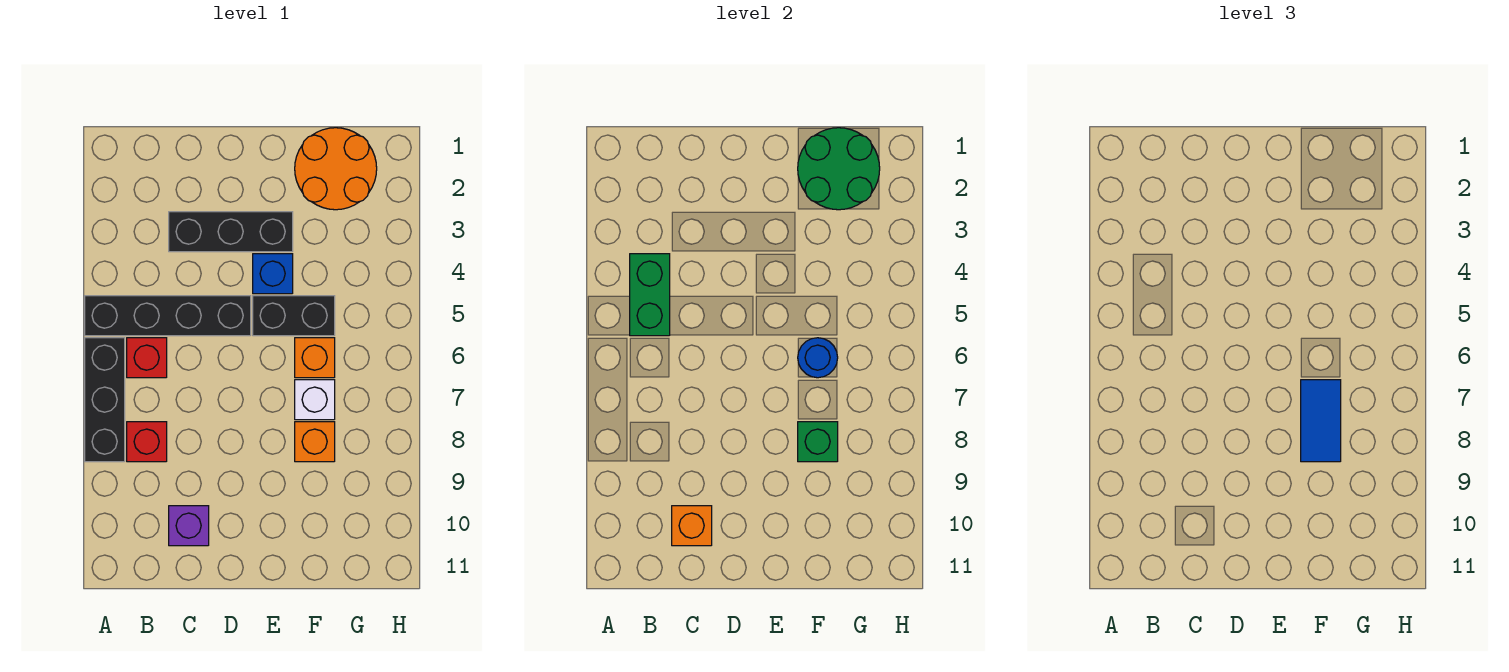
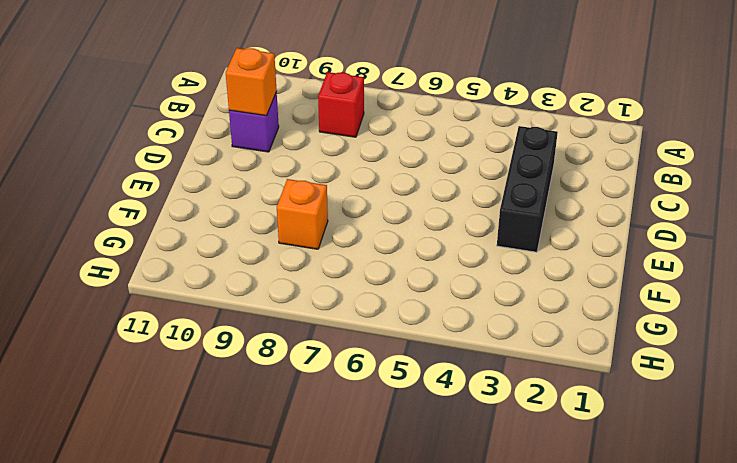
none -> black 1x4 brick [85,296,251,336]
none -> black 1x3 brick [85,338,125,462]
none -> red 1x1 brick [127,338,167,378]

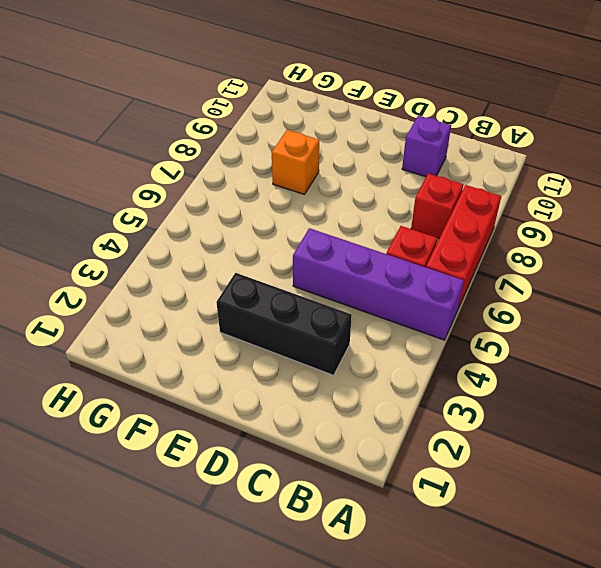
purple 1x4 brick [293,228,464,340] -> black 1x4 brick [85,296,251,336]
red 1x3 brick [426,185,501,308] -> black 1x3 brick [85,338,125,462]
none -> blue 1x1 brick [253,254,293,294]
none -> black 1x2 brick [253,296,335,336]
none -> orange 2x2 round brick [295,128,377,210]

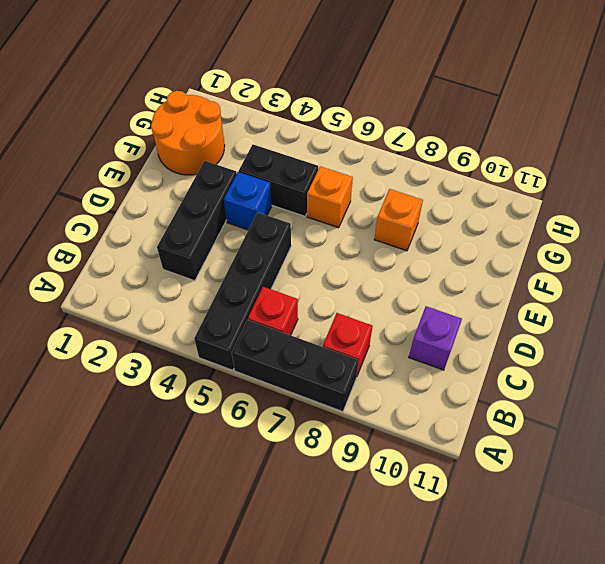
black 1x2 brick [239,145,318,216] -> black 1x2 brick turned to [253,296,335,336]
none -> white 1x1 brick [295,380,335,420]
none -> green 1x2 brick [630,254,670,336]
none -> orange 1x1 brick [672,506,712,546]

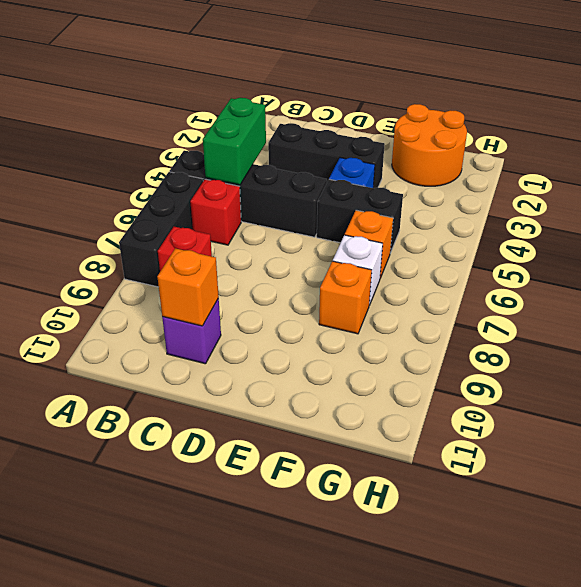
none -> green 2x2 round brick [798,128,880,210]
none -> blue 1x1 round brick [798,338,838,378]
none -> green 1x1 brick [798,422,838,462]

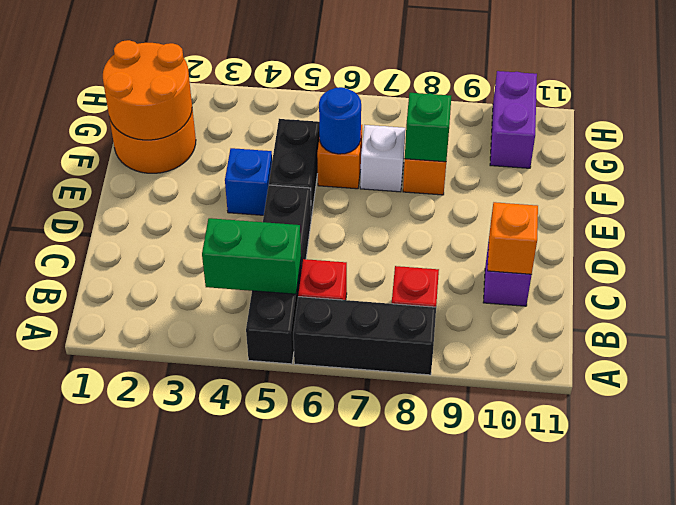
orange 2x2 round brick [103,40,192,140] -> green 2x2 round brick [798,128,880,210]
purple 1x2 brick [490,71,537,168] -> none
none -> black 1x3 brick [169,212,293,252]
none -> blue 1x2 tile [1301,380,1341,462]

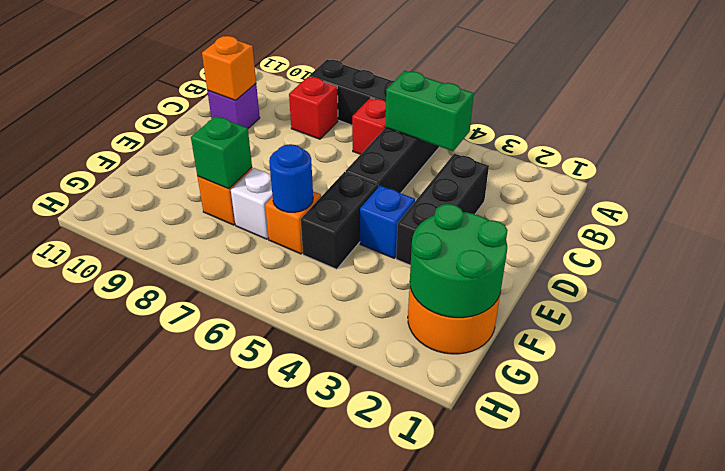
none -> blue 1x2 tile [1301,380,1341,462]

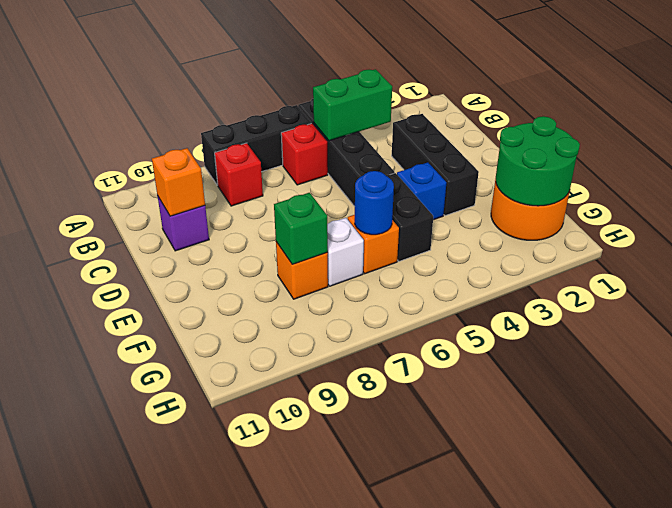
none -> blue 1x2 tile [1301,380,1341,462]

